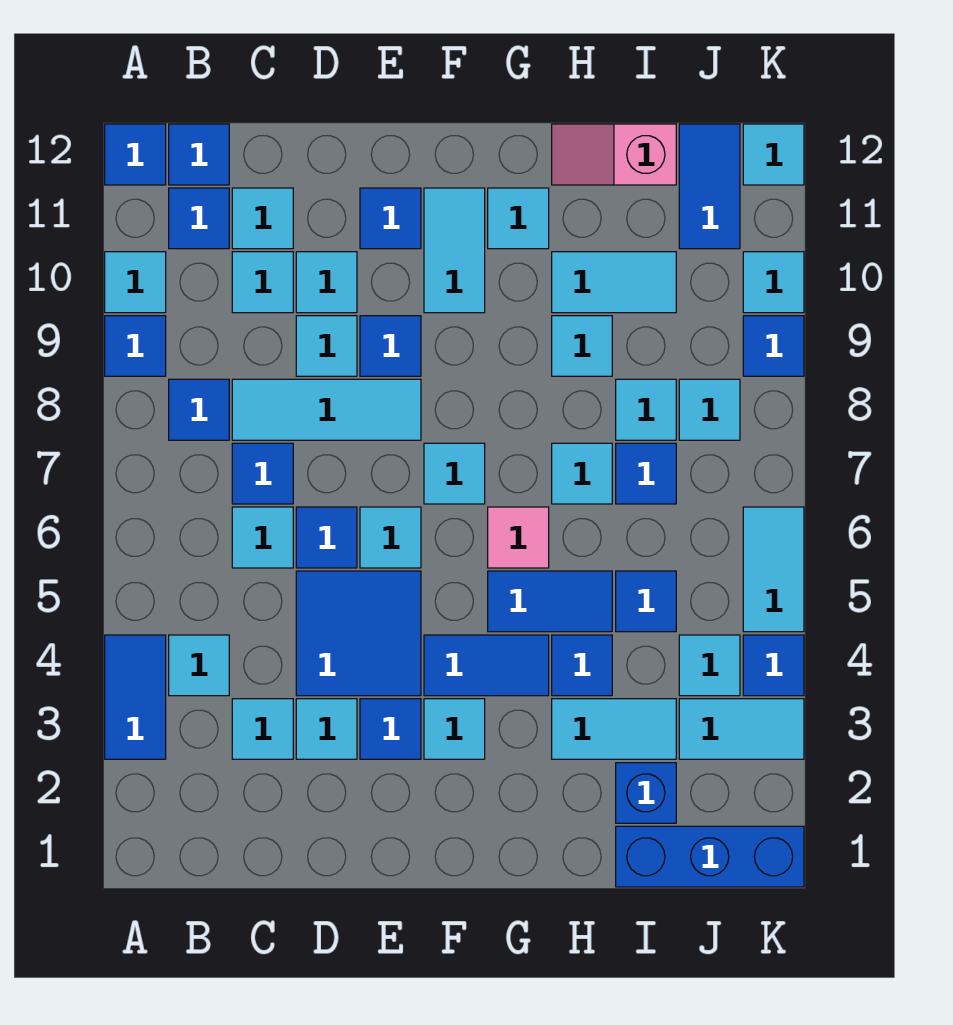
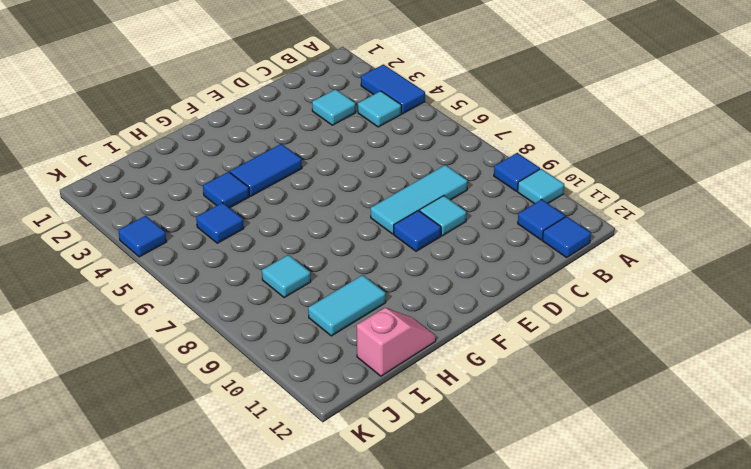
none -> blue 1x1 tile [105,124,166,185]
none -> blue 1x1 tile [169,379,229,440]
none -> cyan 1x1 tile [232,507,293,568]
none -> blue 1x1 tile [232,443,293,504]

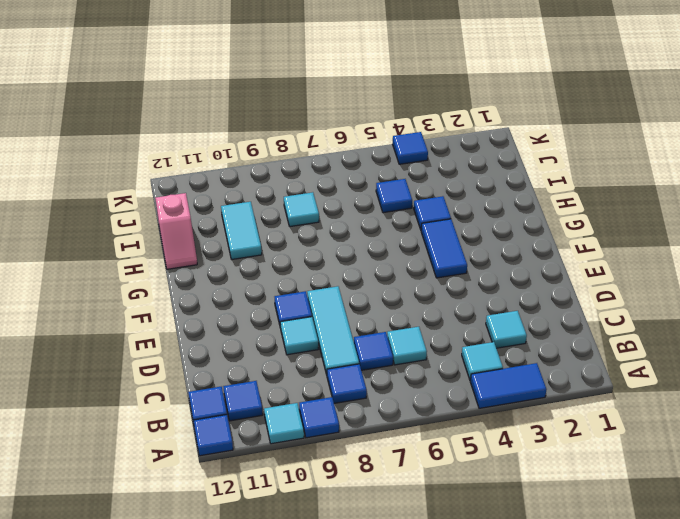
none -> cyan 1x1 tile [232,252,293,313]
none -> cyan 1x1 tile [232,188,293,249]
none -> cyan 1x1 tile [296,699,357,759]
none -> blue 2x2 tile [296,571,421,696]

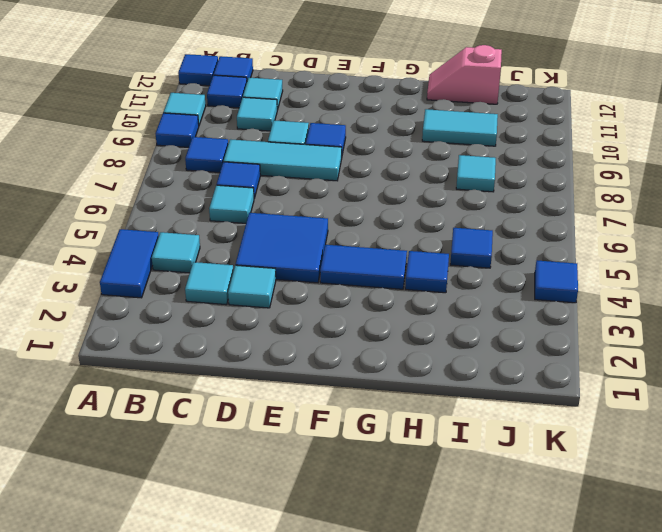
none -> blue 1x1 tile [296,507,357,568]
none -> cyan 1x1 tile [296,252,357,313]
none -> blue 1x1 tile [360,699,421,759]
none -> cyan 1x1 tile [360,507,421,568]

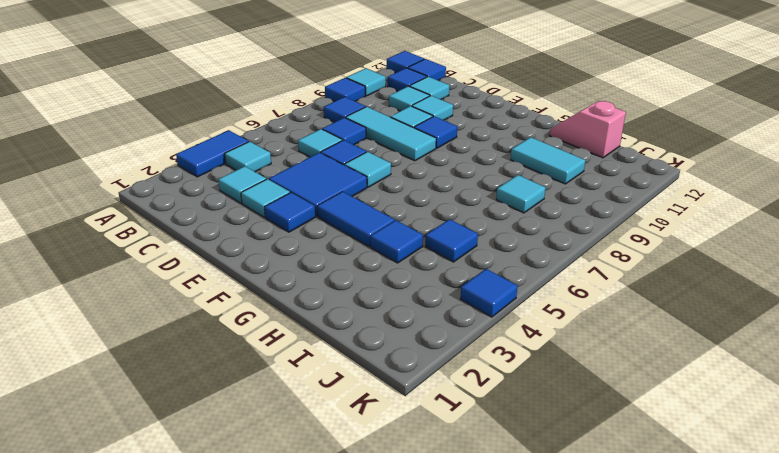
none -> blue 1x1 tile [360,188,421,249]
none -> cyan 1x1 tile [424,699,485,759]
none -> cyan 1x1 tile [424,443,485,504]
none -> cyan 1x2 tile [424,188,485,313]

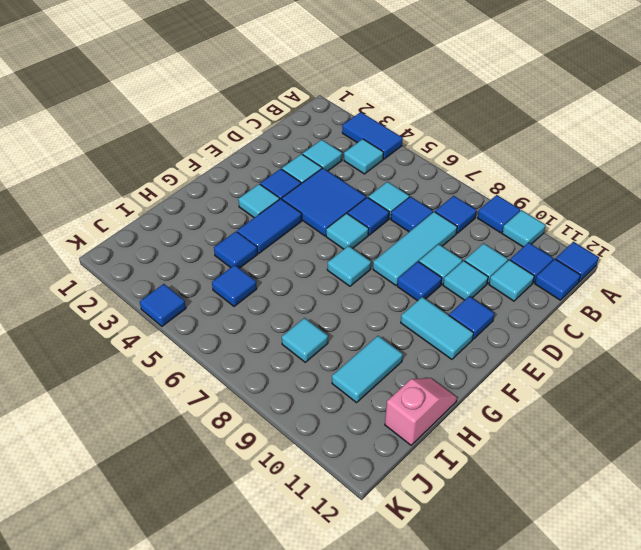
none -> blue 1x2 tile [488,571,612,632]
none -> pink 1x1 tile [488,507,549,568]
none -> cyan 1x1 tile [488,188,549,249]
none -> cyan 1x2 tile [552,699,676,759]

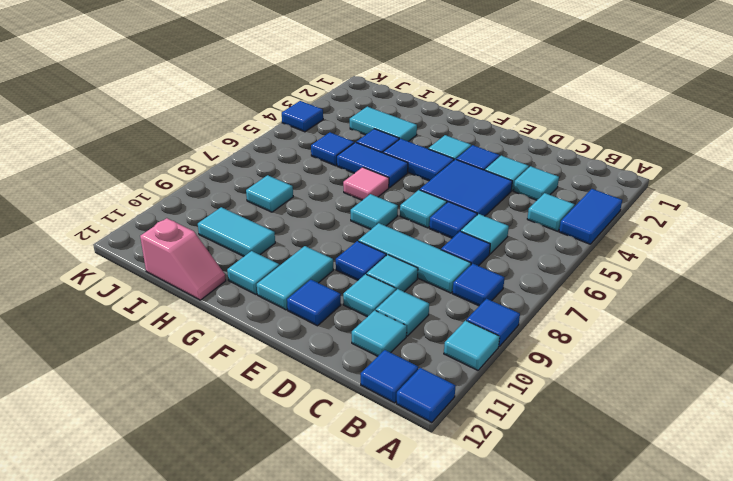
none -> blue 1x1 tile [169,188,229,249]
none -> cyan 1x1 tile [552,443,612,504]
none -> cyan 1x1 tile [552,316,612,376]
none -> blue 1x3 brick [616,826,804,887]

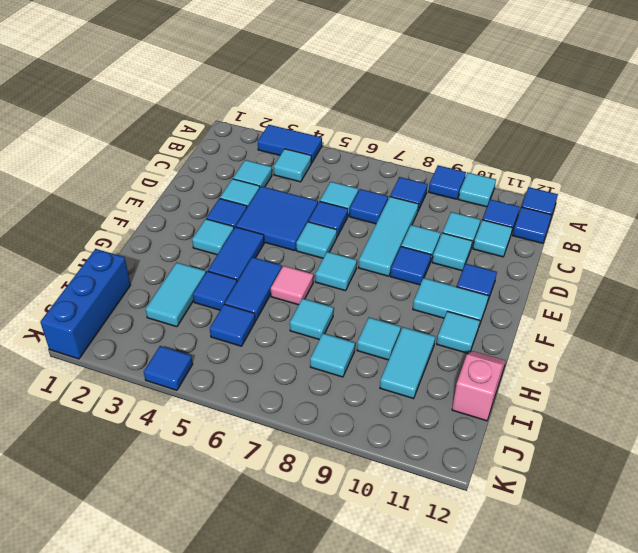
none -> blue 1x1 brick [616,763,676,823]
none -> blue 1x1 tile [616,443,676,504]
none -> cyan 1x2 tile [679,699,804,759]
none -> cyan 1x1 tile [679,635,740,696]

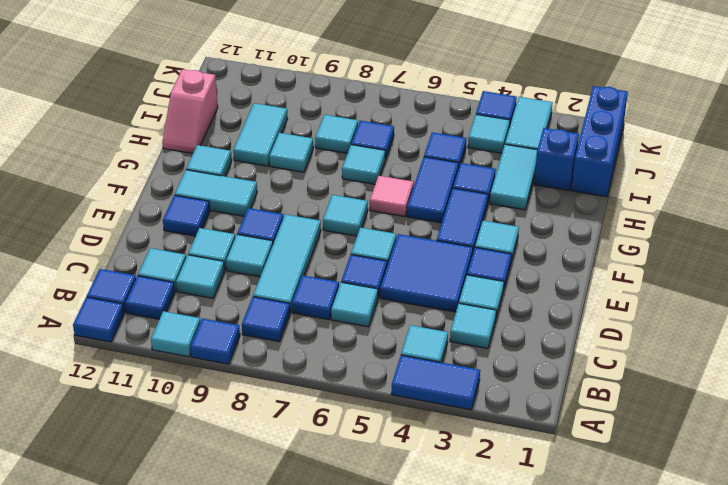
none -> cyan 1x1 tile [679,379,740,440]
none -> blue 1x2 tile [679,124,740,249]
none -> cyan 1x2 tile [743,507,804,632]
none -> blue 1x1 tile [743,316,804,376]

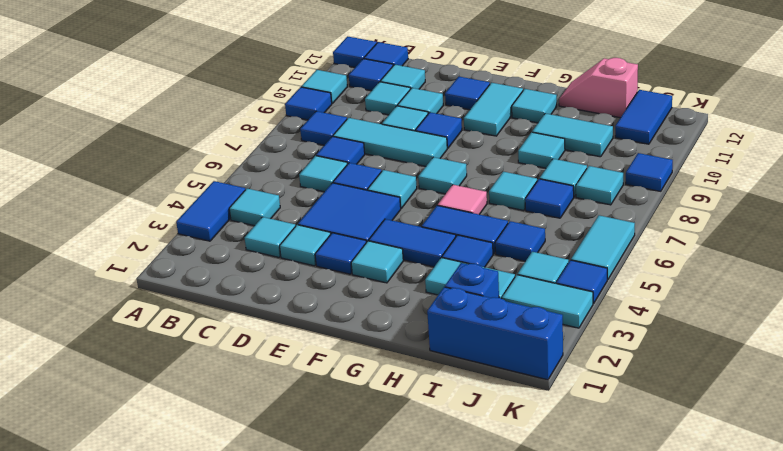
none -> cyan 1x1 tile [743,252,804,313]
none -> cyan 1x1 tile [743,124,804,185]

